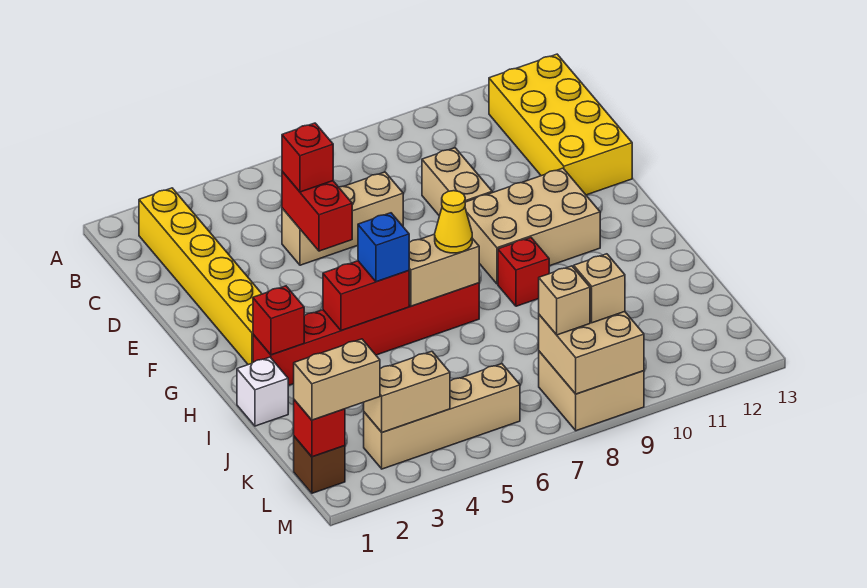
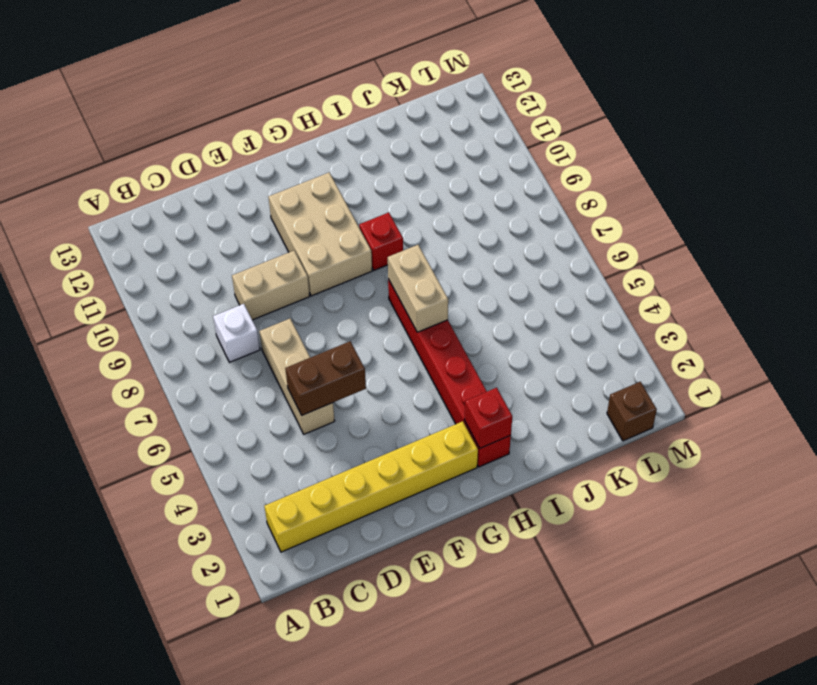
white 1x1 brick [213,304,260,362] -> white 1x1 brick moved to [237,357,288,426]
brown 1x2 brick [285,341,366,415] -> red 1x2 brick [282,172,352,251]
none -> yellow 2x4 brick [489,54,632,195]
none -> tan 1x4 brick [364,364,520,469]
none -> tan 2x2 brick [539,351,644,431]

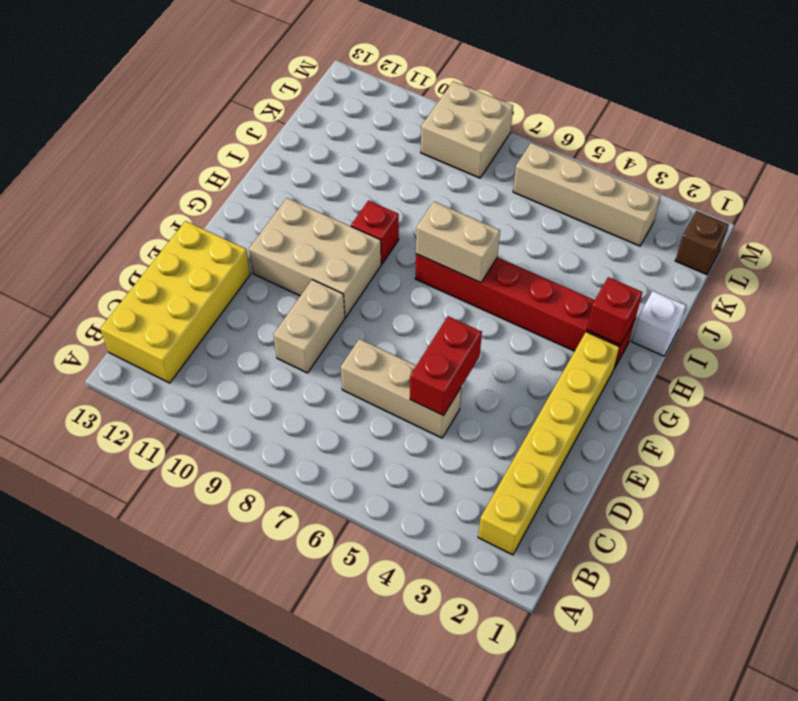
none -> red 1x2 brick [323,261,409,331]
none -> red 1x1 brick [294,400,345,457]
none -> tan 1x2 brick [364,351,450,432]

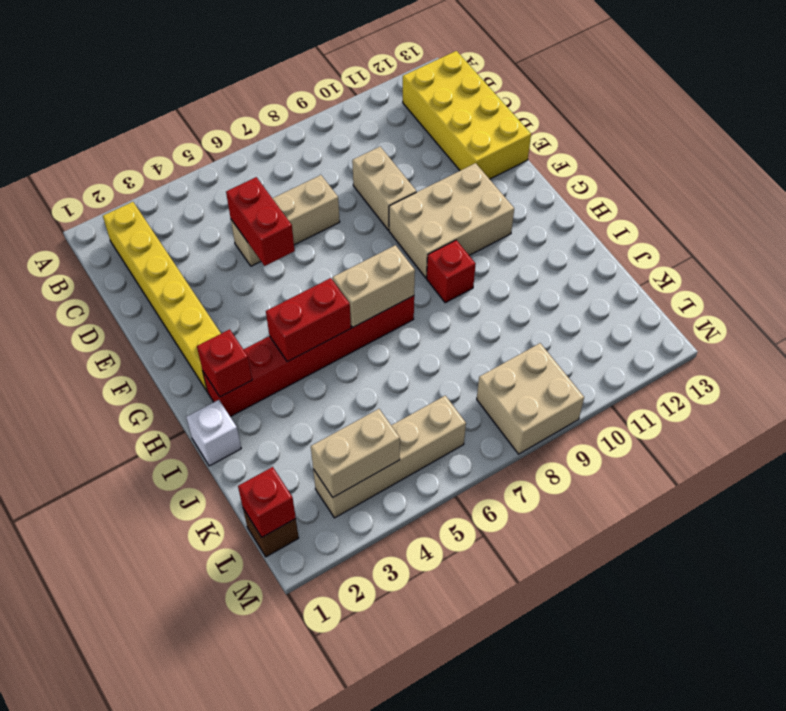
none -> tan 2x2 brick [539,312,644,394]
none -> red 1x1 brick [282,123,333,192]
none -> blue 1x1 brick [358,213,409,282]

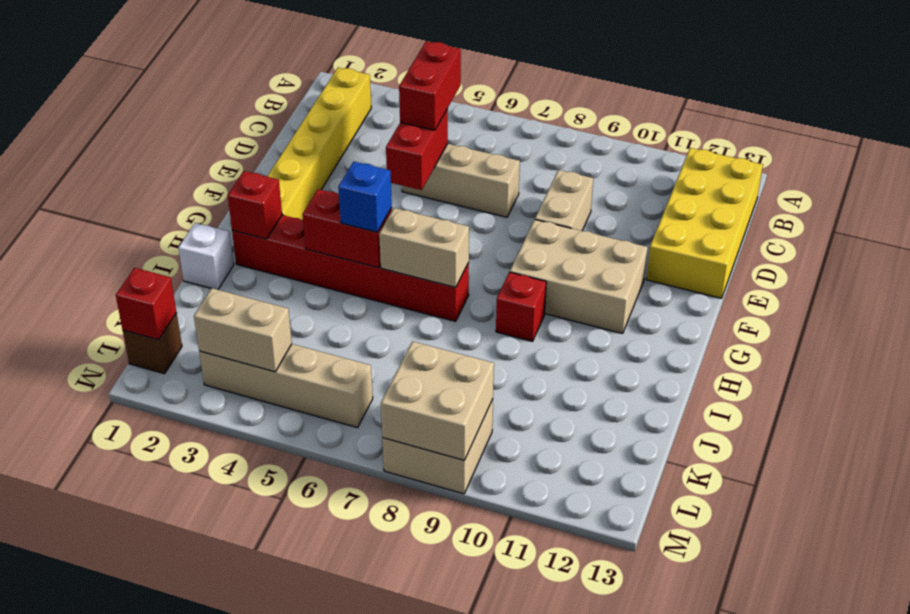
red 1x2 brick [399,41,461,130] -> red 1x1 brick [282,123,333,192]
none -> yellow 1x1 cone [435,191,472,253]
none -> tan 1x2 brick [294,339,380,420]
none -> tan 1x1 brick [539,266,590,335]

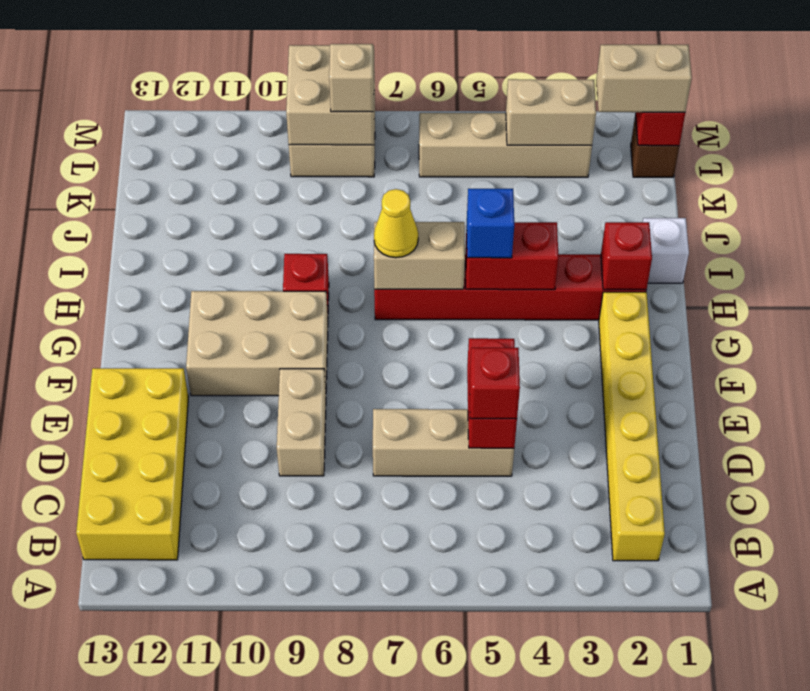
none -> tan 1x1 brick [574,254,625,323]

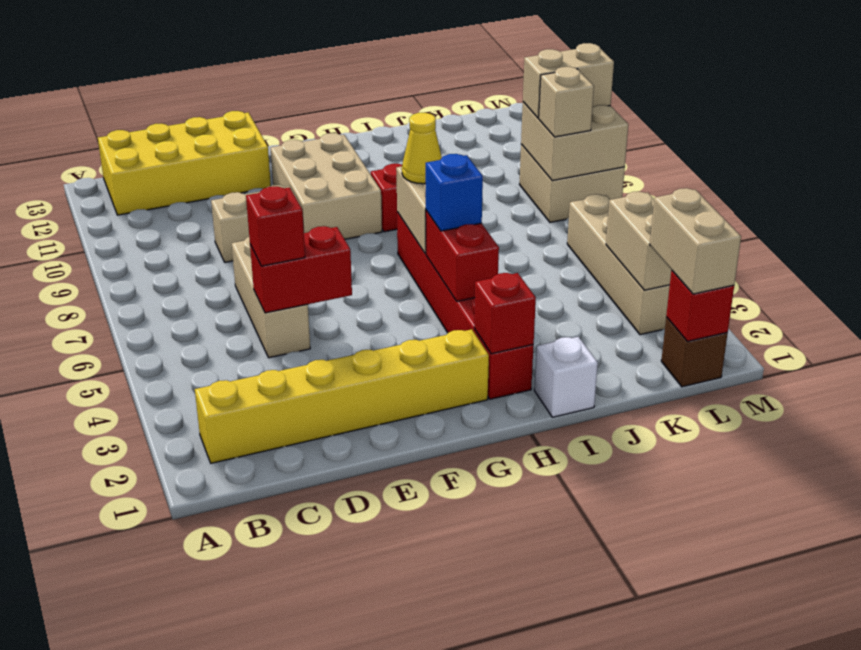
tan 1x2 brick [523,43,614,118] -> tan 1x1 brick [574,254,625,323]

